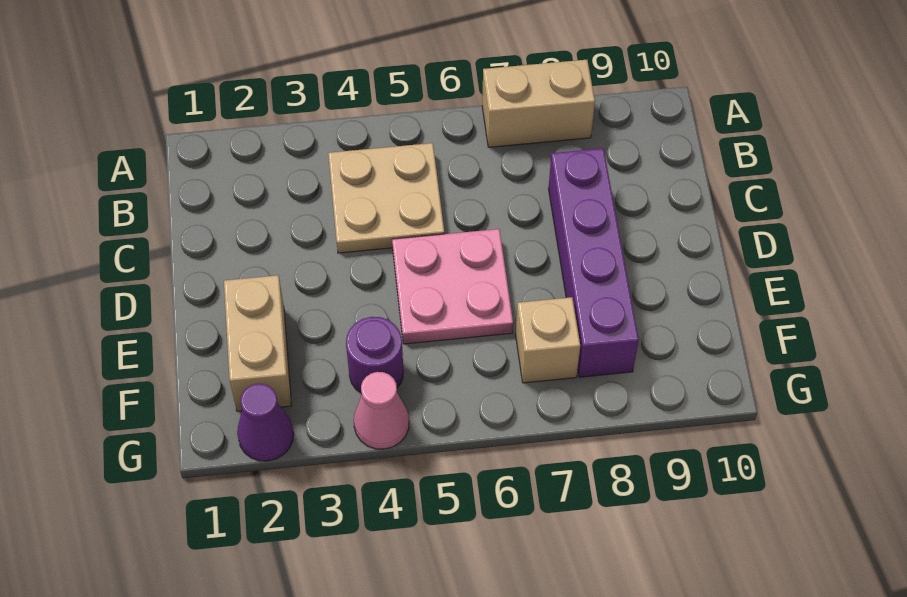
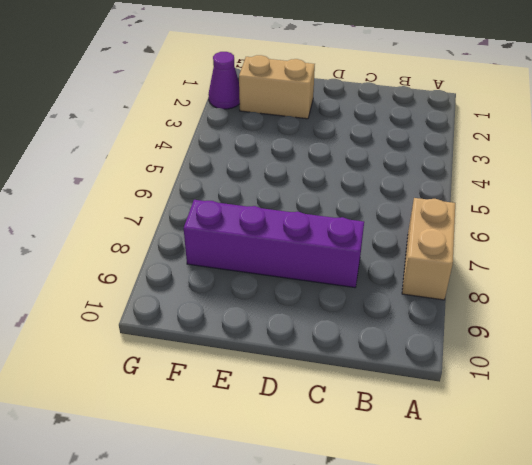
none -> tan 2x2 plate [328,143,444,253]
none -> pink 2x2 plate [392,229,513,344]

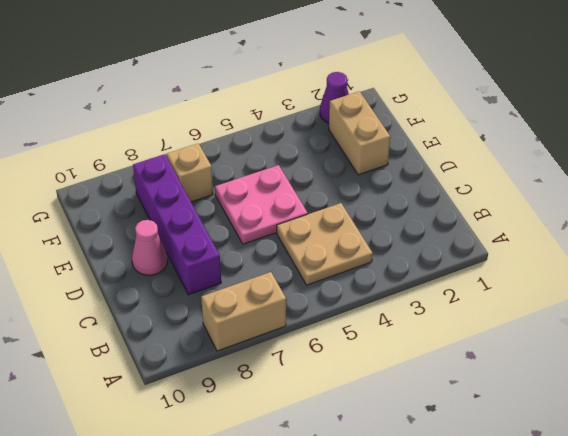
pink 1x1 cone [132,220,168,275] -> pink 1x1 cone moved to [354,372,409,449]
none -> purple 1x1 round brick [346,317,403,393]

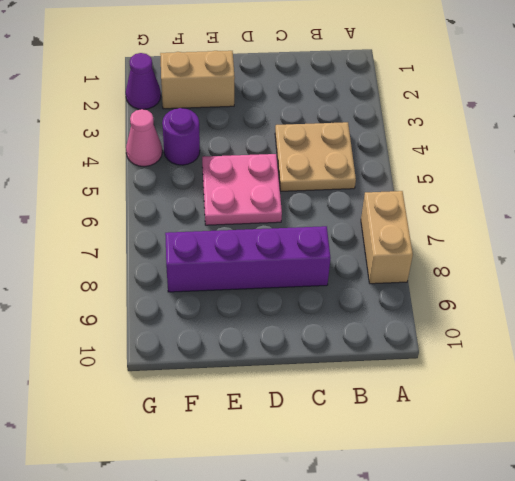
none -> tan 1x1 brick [516,297,580,383]

